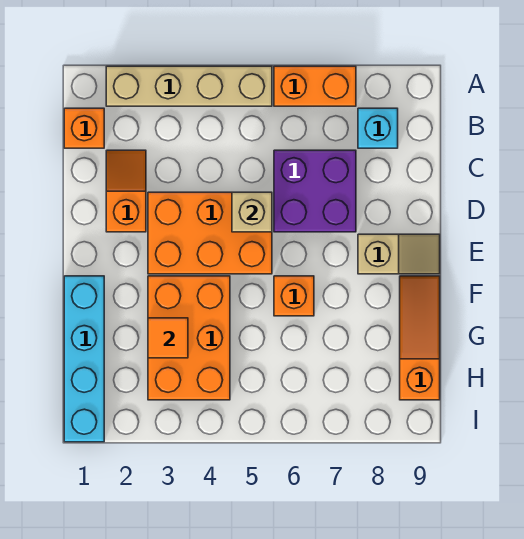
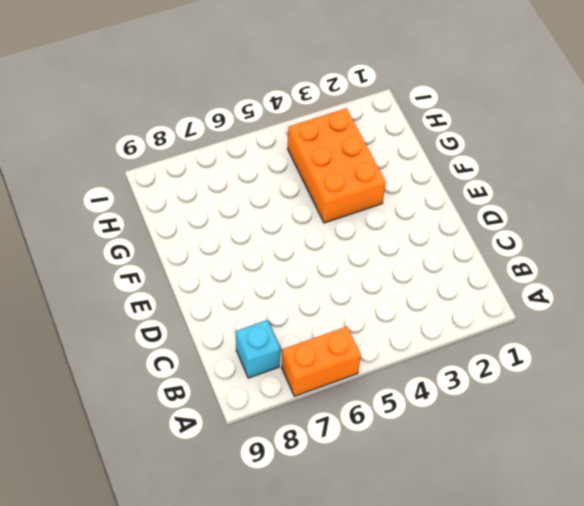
none -> tan 1x4 brick [106,66,272,106]
none -> orange 1x1 brick [64,108,104,148]
none -> orange 1x2 slope [106,150,146,232]

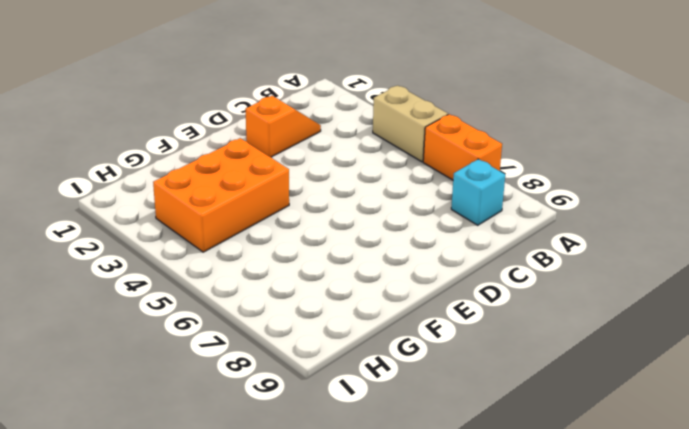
tan 1x2 brick [373,85,448,162] -> tan 1x4 brick [106,66,272,106]
none -> orange 1x1 brick [64,108,104,148]
none -> purple 2x2 brick [274,150,356,232]
none -> orange 2x3 brick [148,192,272,274]

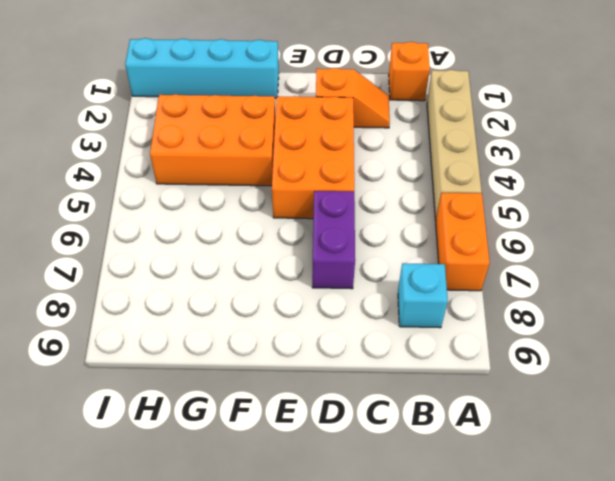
purple 1x2 brick [312,191,355,289] -> purple 2x2 brick [274,150,356,232]
none -> tan 1x2 slope [358,234,440,274]
none -> orange 1x1 brick [274,276,314,316]
none -> orange 1x3 slope [400,276,440,400]

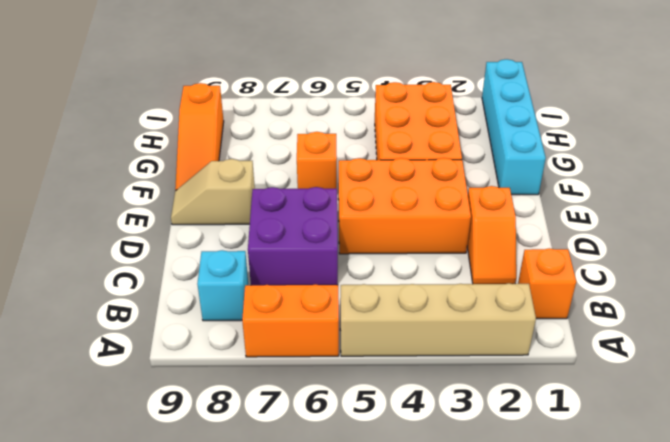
none -> tan 1x1 brick [232,192,272,232]
none -> orange 1x1 tile [148,318,188,358]

